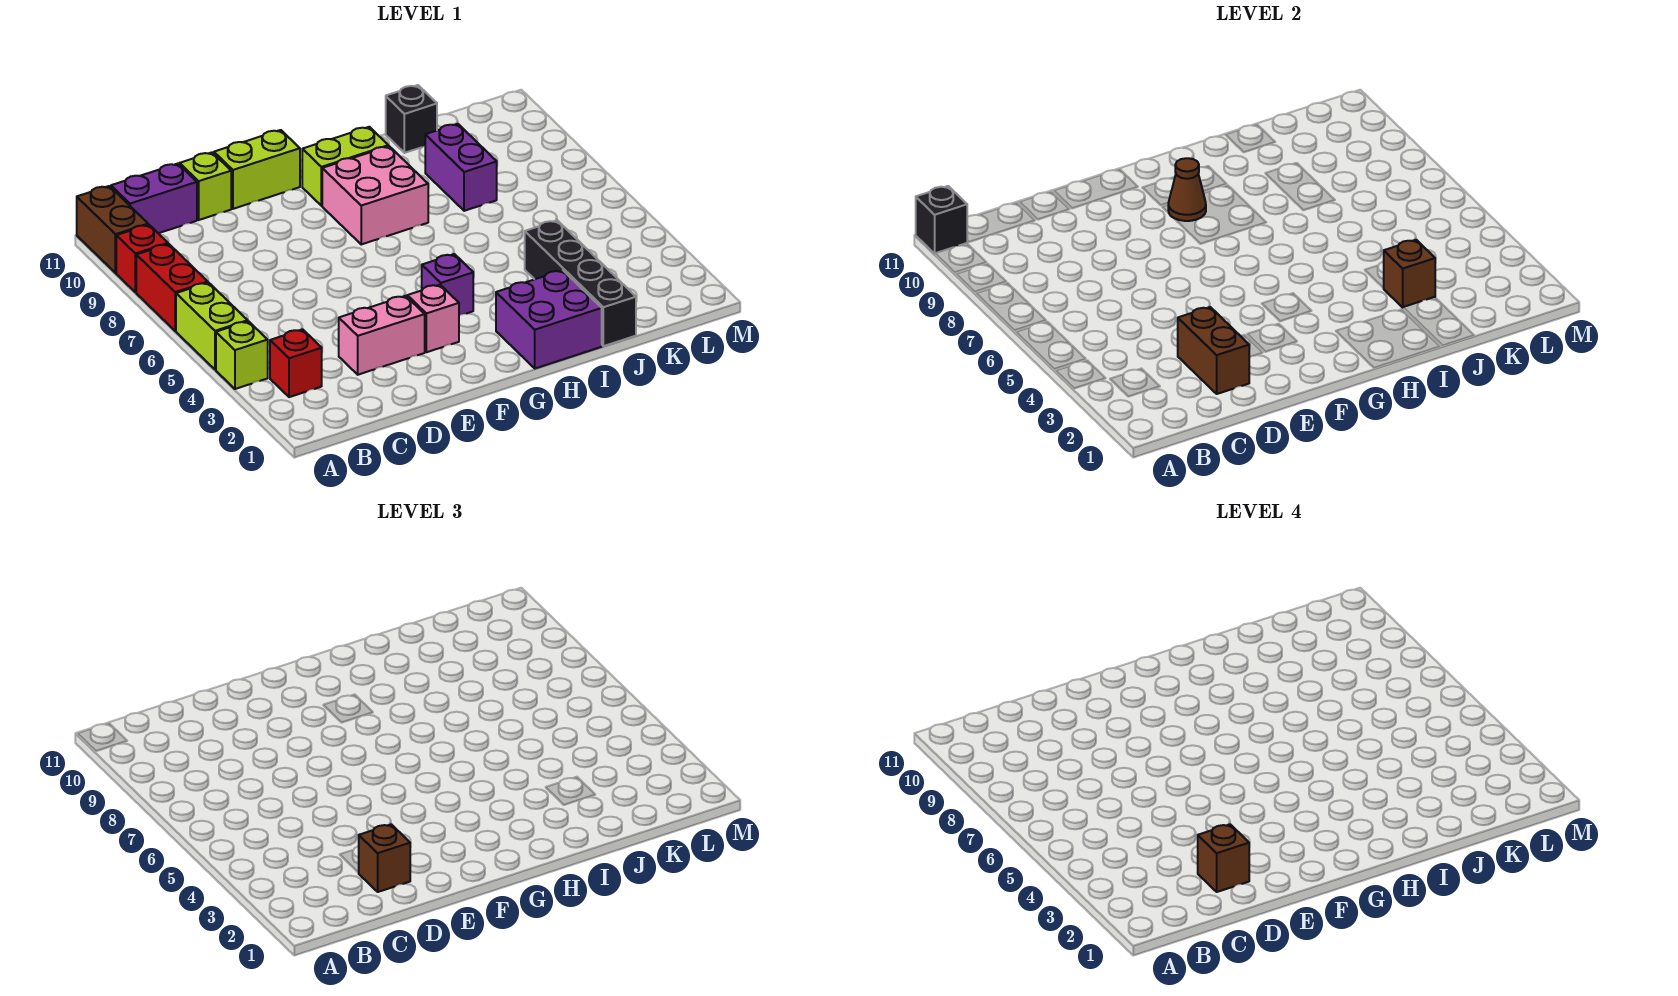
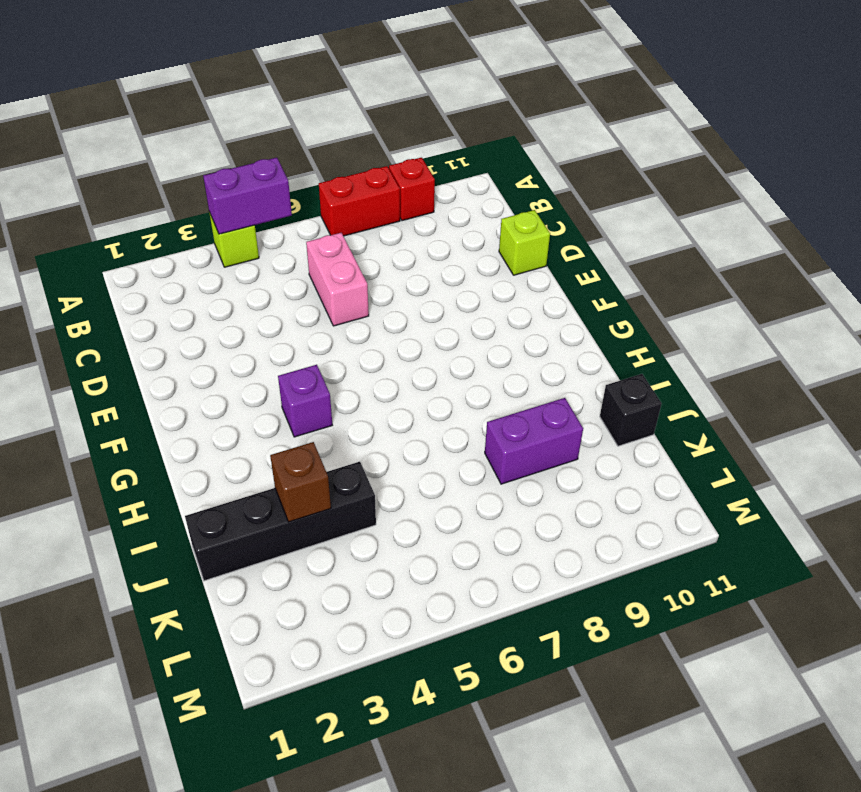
purple 1x2 brick [203,158,292,234] -> purple 1x2 brick turned to [111,164,197,233]
pink 1x2 brick [306,233,369,326] -> pink 1x2 brick moved to [339,296,425,375]
none -> lime 1x2 brick [176,283,248,370]
none -> brown 1x2 brick [77,186,148,273]
none -> red 1x1 brick [270,329,322,397]

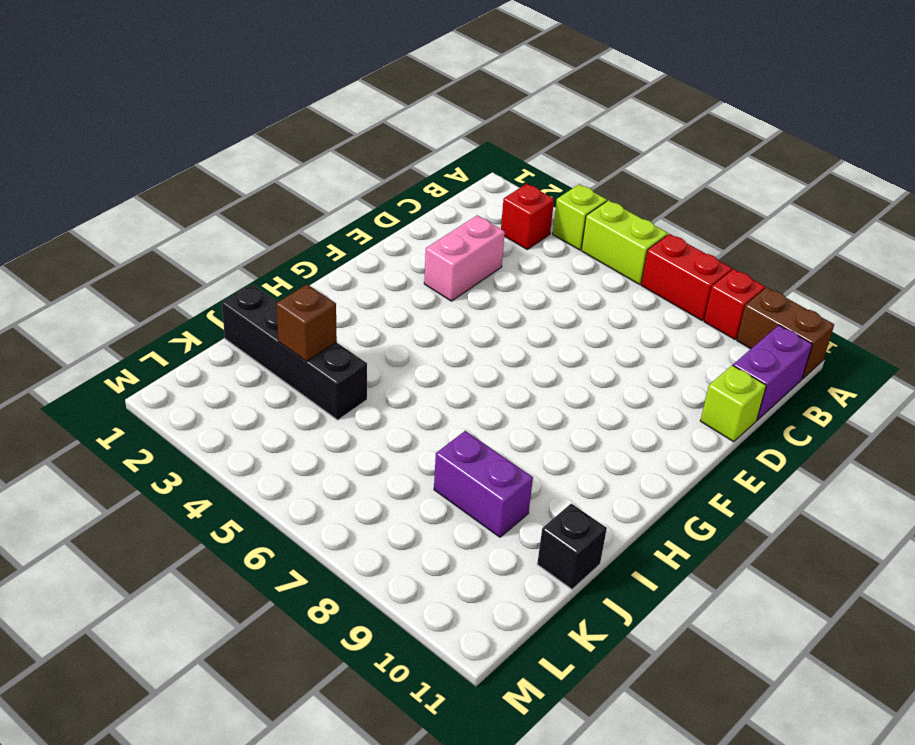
none -> lime 1x2 brick [214,130,300,209]
none -> pink 1x1 brick [407,285,459,352]
none -> purple 1x1 brick [422,254,473,316]

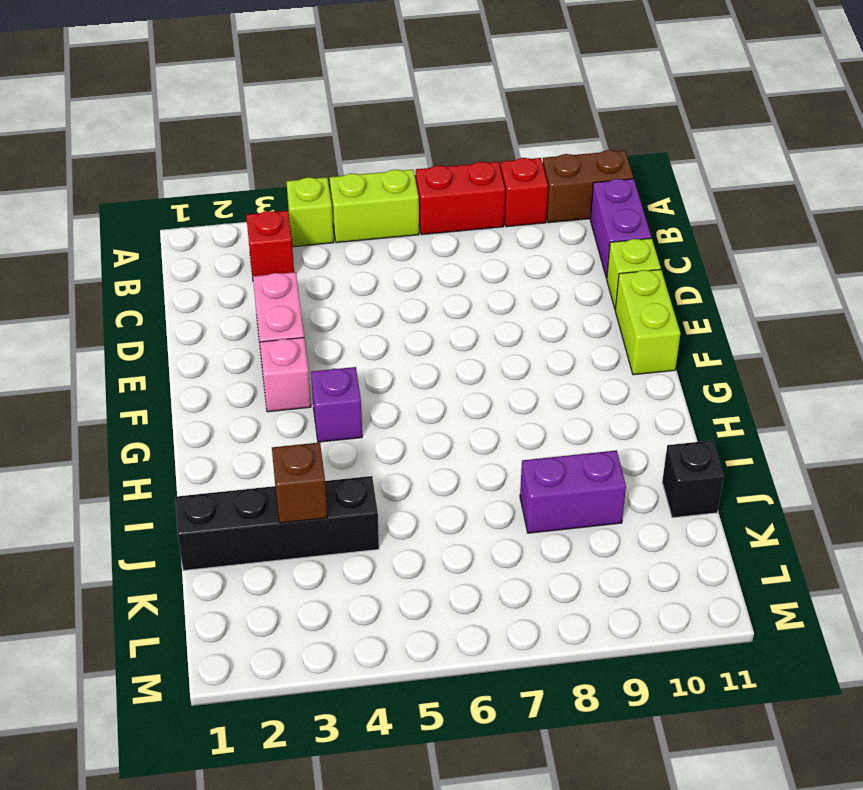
none -> pink 2x2 brick [322,146,428,244]
none -> lime 1x2 brick [302,127,388,206]
none -> purple 2x2 brick [496,270,602,368]

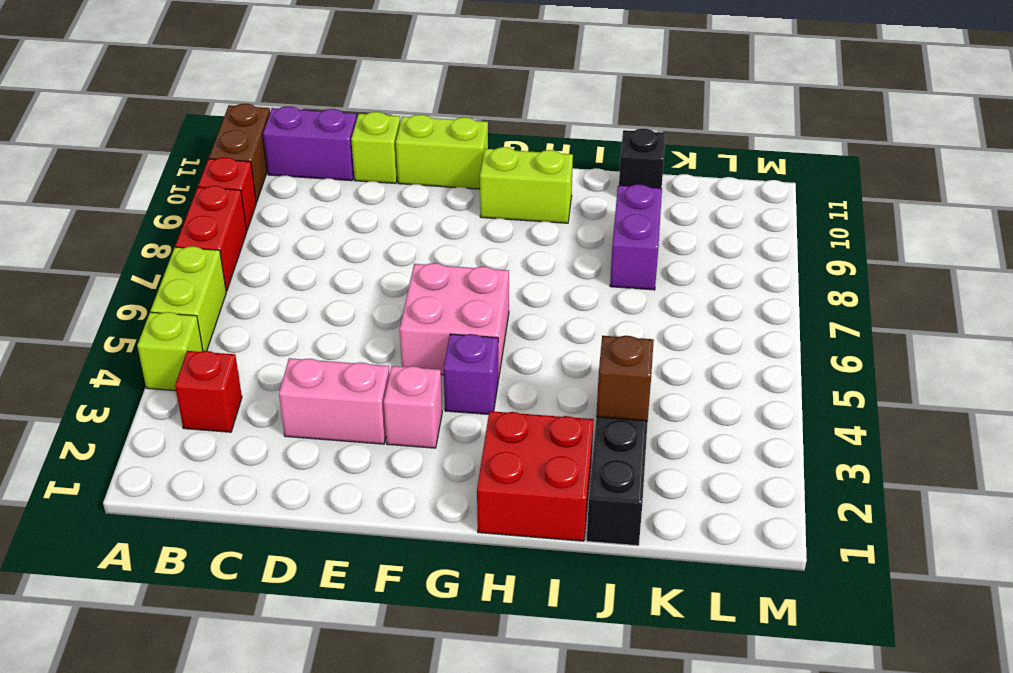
pink 2x2 brick [400,263,509,379] -> pink 2x2 brick moved to [322,146,428,244]
red 2x2 brick [477,411,594,541] -> purple 2x2 brick [496,270,602,368]
none -> black 1x1 brick [916,186,967,253]
none -> brown 1x2 brick [1178,307,1249,394]
none -> brown 1x1 cone [1168,158,1206,221]

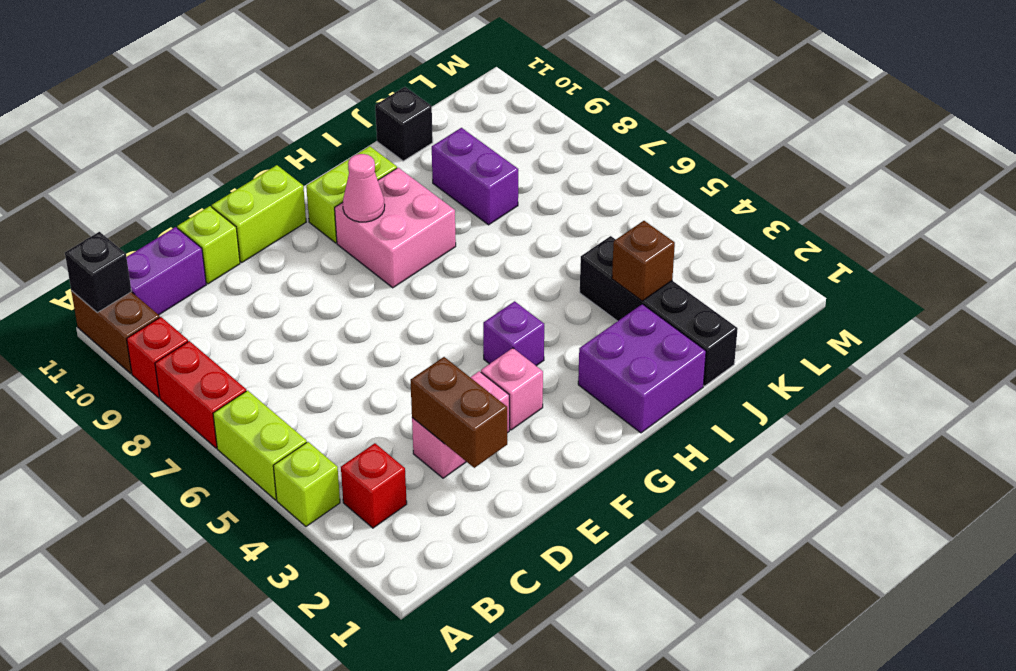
pink 1x1 cone [343,154,385,222] -> brown 1x1 cone [1168,158,1206,221]
none -> brown 1x1 brick [359,824,410,892]
none -> brown 1x1 brick [1198,824,1249,892]

